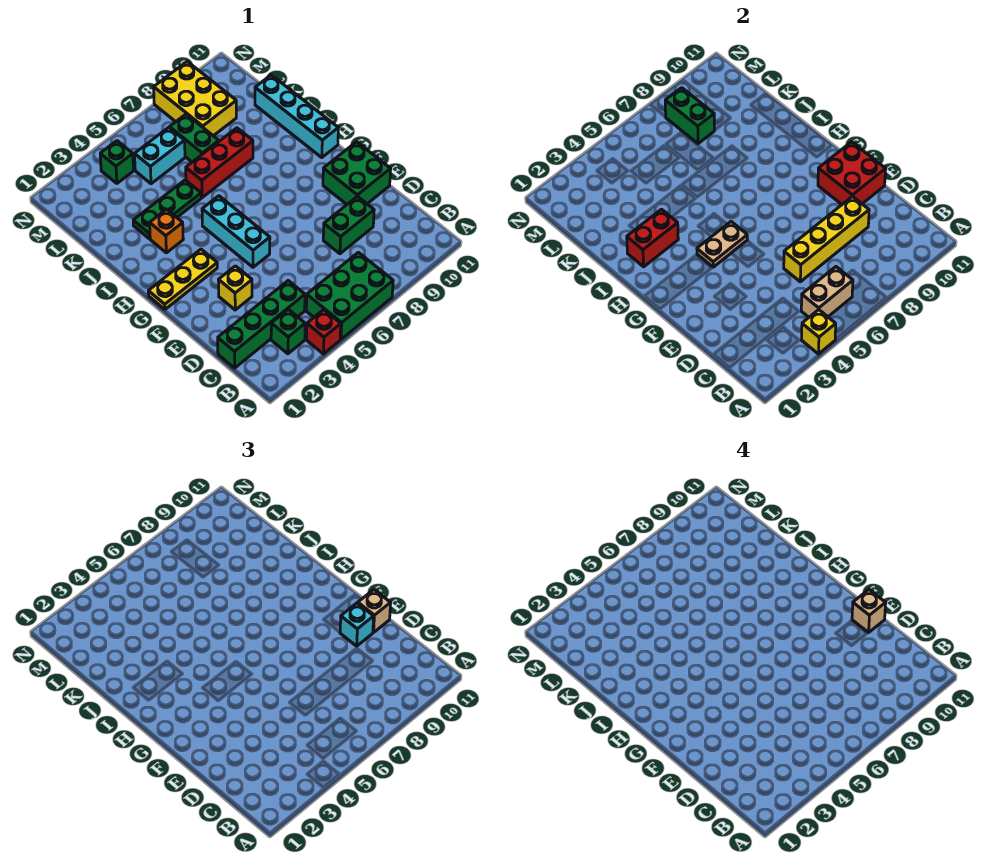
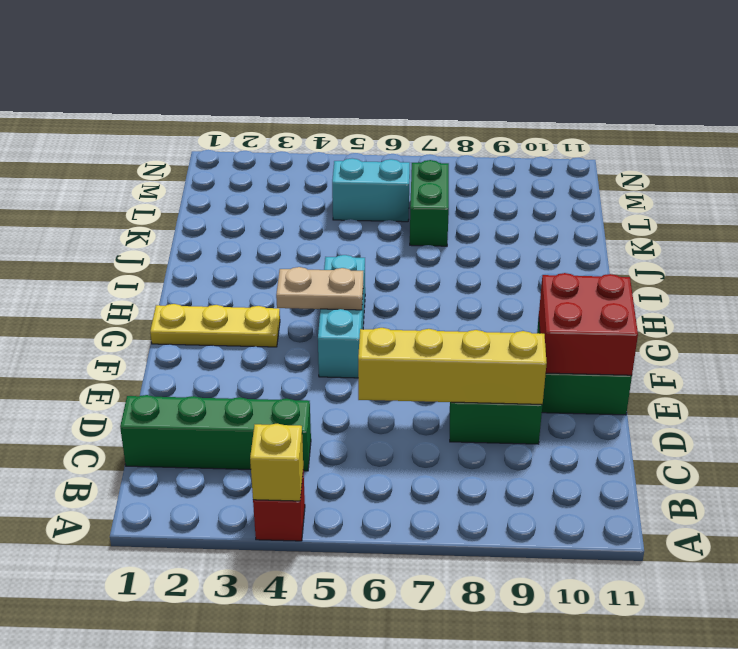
none -> green 2x3 brick [306,252,393,339]
none -> green 1x1 brick [271,309,305,354]
none -> yellow 1x1 brick [218,266,252,310]

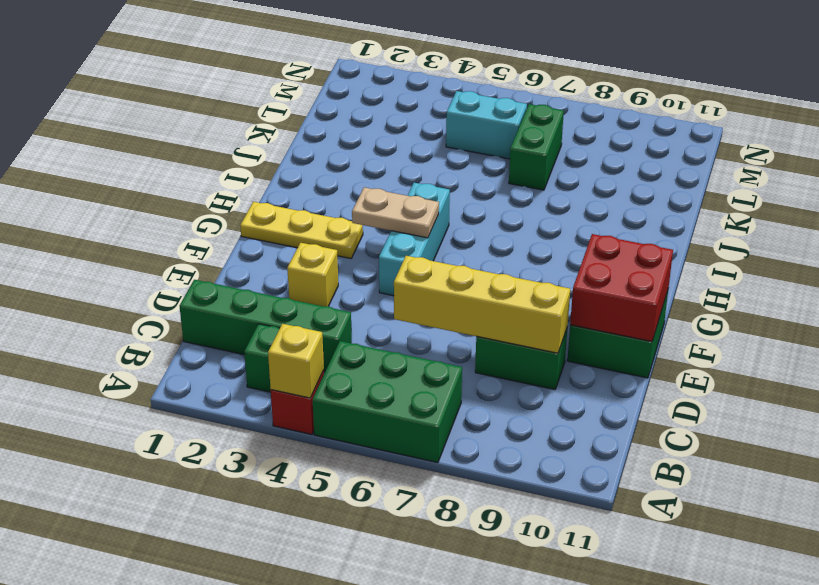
none -> cyan 1x4 brick [255,75,338,157]
none -> orange 1x1 brick [150,209,183,253]
none -> green 1x3 plate [133,180,201,239]

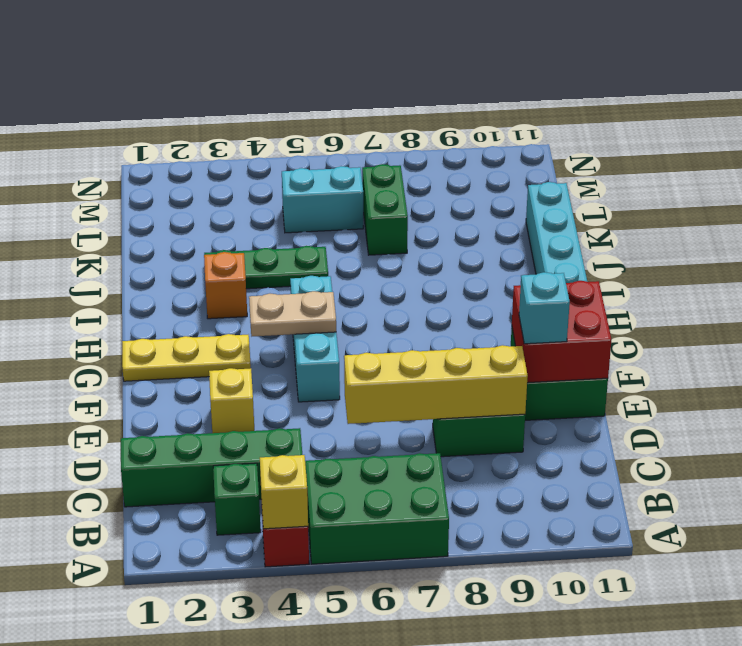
none -> red 1x3 brick [186,128,253,198]
none -> yellow 2x3 brick [154,62,236,136]
none -> green 1x1 brick [100,141,134,183]

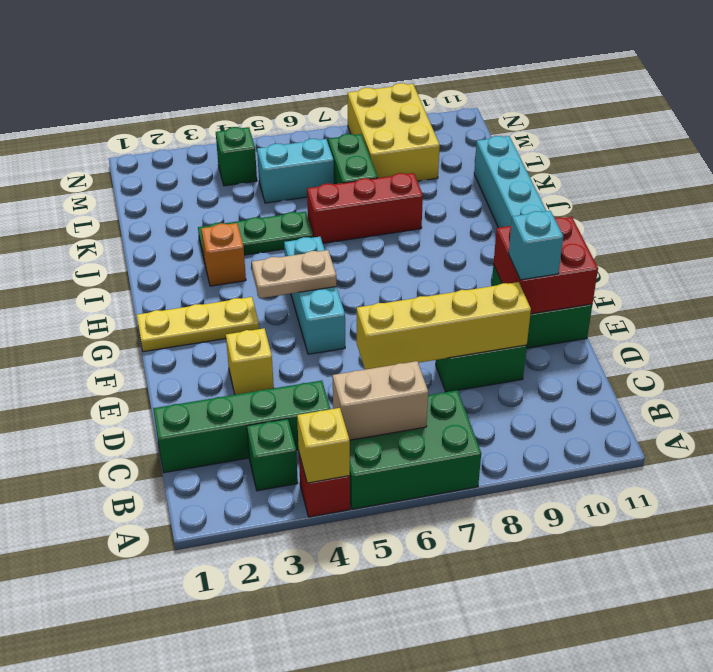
none -> red 1x2 brick [627,209,678,267]
none -> green 1x2 brick [665,88,714,144]
none -> tan 1x1 brick [358,590,391,633]

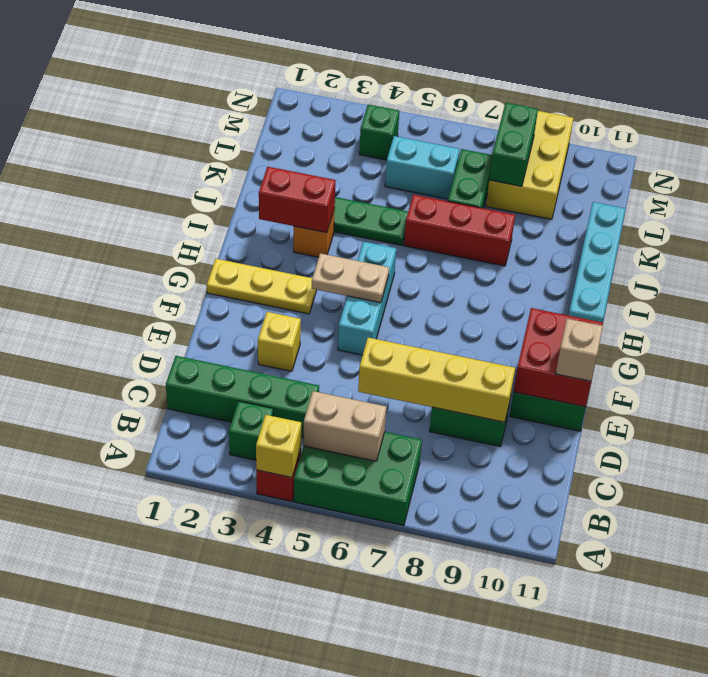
none -> cyan 1x1 brick [340,603,374,646]
none -> tan 1x1 brick [852,590,886,632]

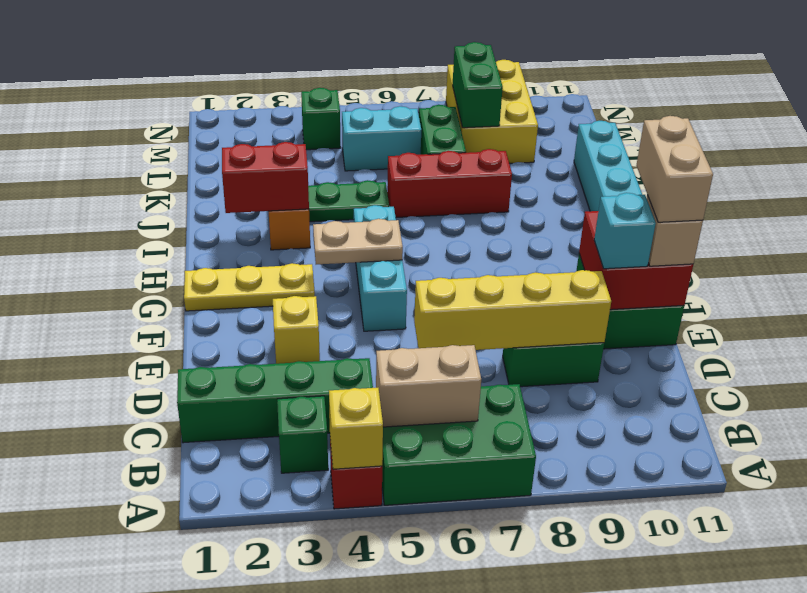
tan 1x2 brick [636,116,713,222] -> tan 1x1 brick [852,590,886,632]

